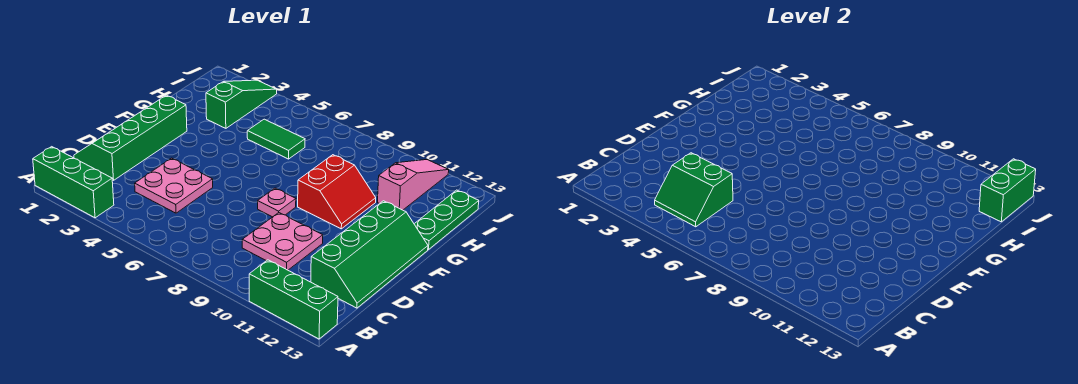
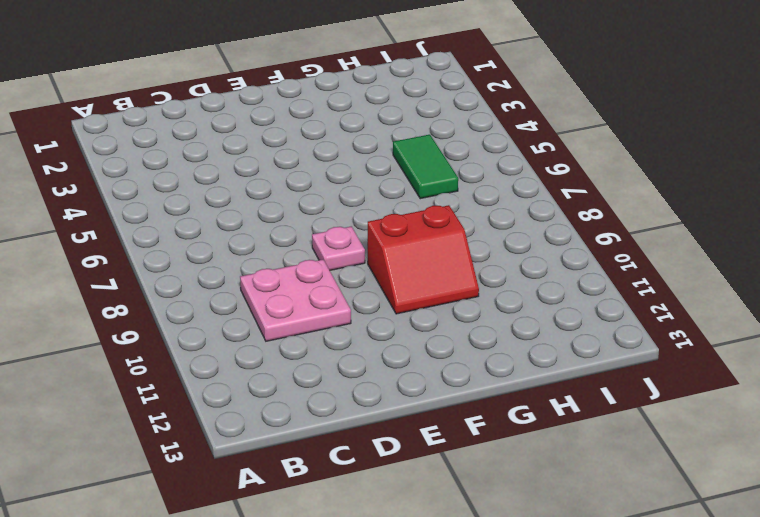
none -> green 1x3 brick [33,147,114,218]
none -> green 1x3 brick [249,260,338,339]
none -> green 2x4 slope [74,95,187,180]

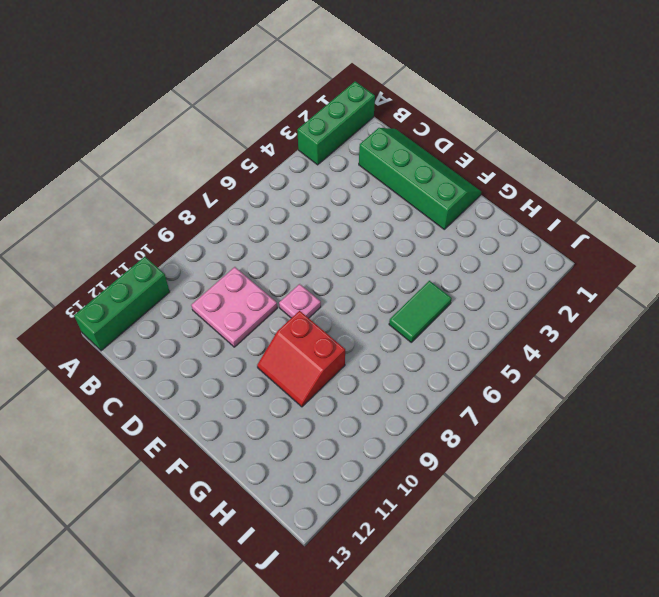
none -> pink 2x2 plate [135,158,213,213]
none -> green 2x4 slope [311,201,428,308]
none -> green 1x3 plate [414,190,479,250]

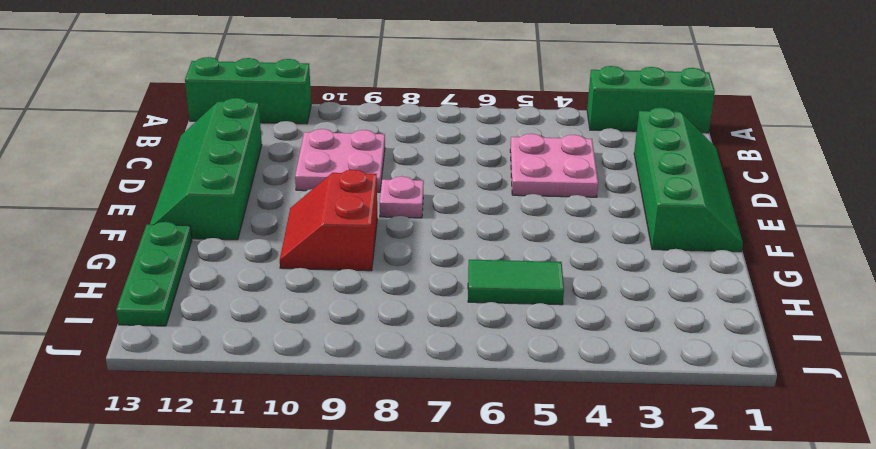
none -> green 1x3 slope [206,80,277,128]
none -> pink 1x3 slope [378,160,449,210]
none -> green 2x2 slope [655,153,733,227]

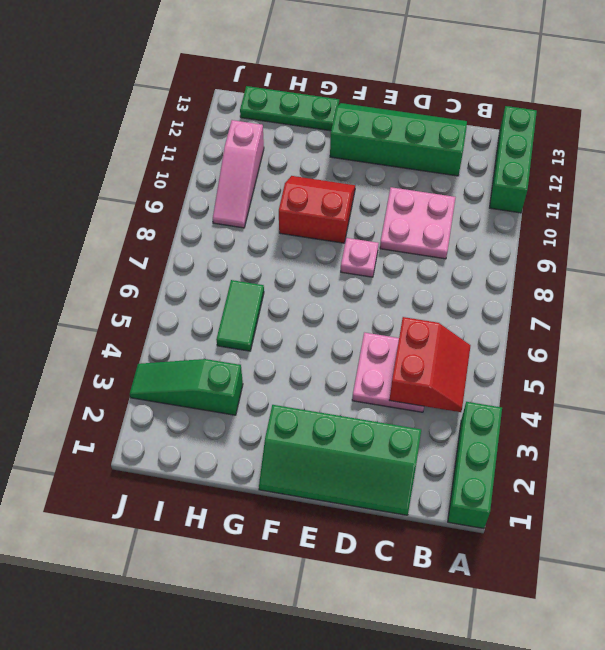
red 2x2 slope [389,317,471,412] -> green 2x2 slope [655,153,733,227]
pink 1x3 slope [213,120,264,228] -> pink 1x3 slope turned to [378,160,449,210]
none -> green 1x2 brick [979,159,1036,222]

